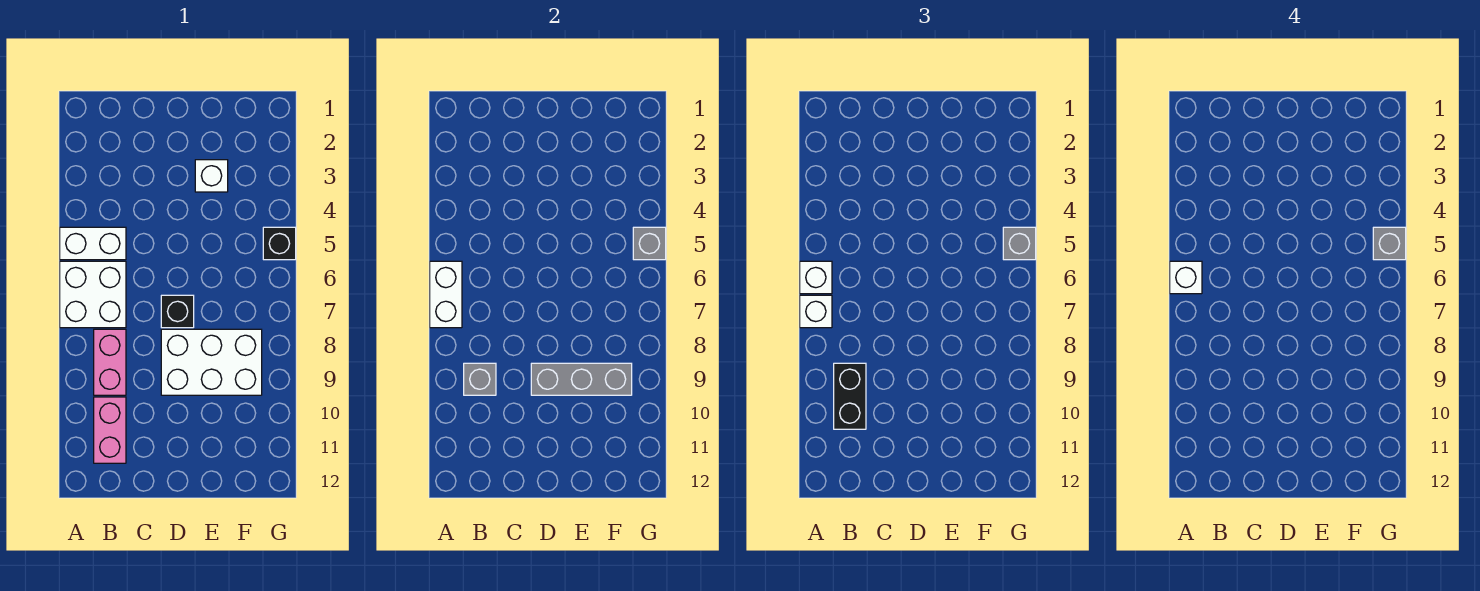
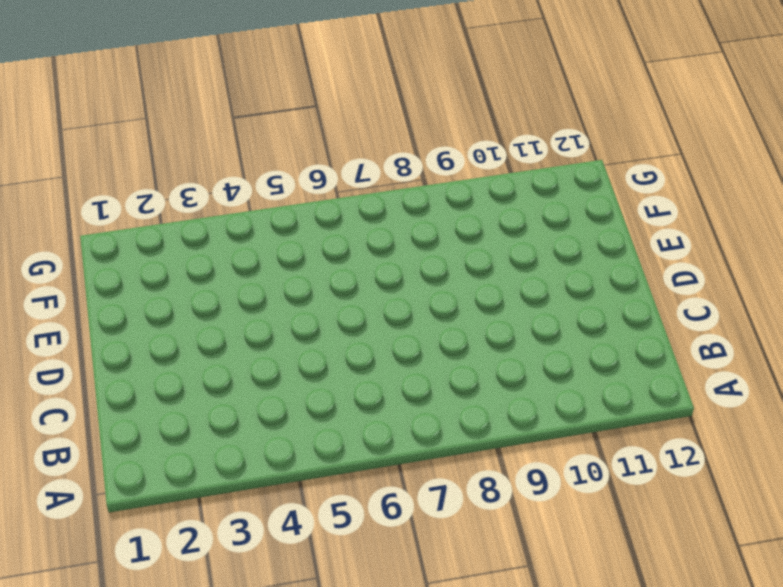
none -> white 1x2 brick [60,227,126,260]
none -> white 2x2 brick [60,261,126,328]
none -> pink 1x2 brick [94,329,126,395]

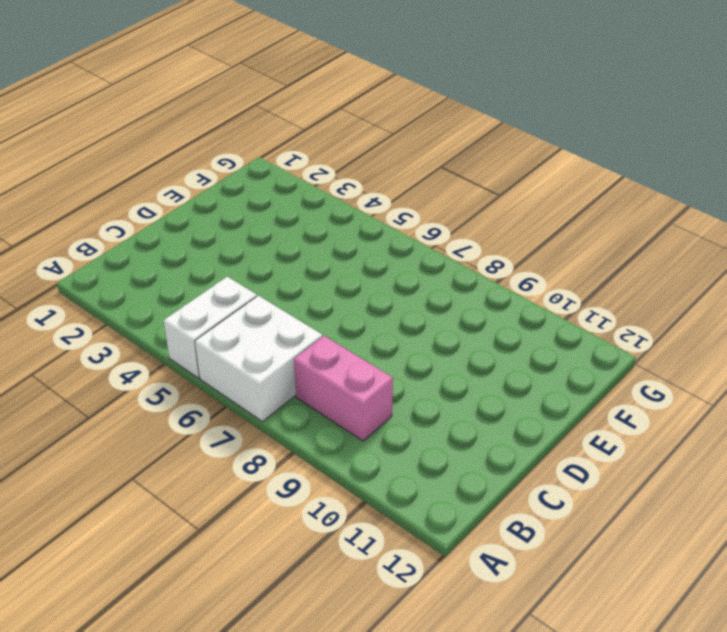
none -> pink 1x2 brick [94,397,126,463]
none -> black 1x1 brick [161,295,194,328]
none -> white 2x3 brick [161,329,262,395]

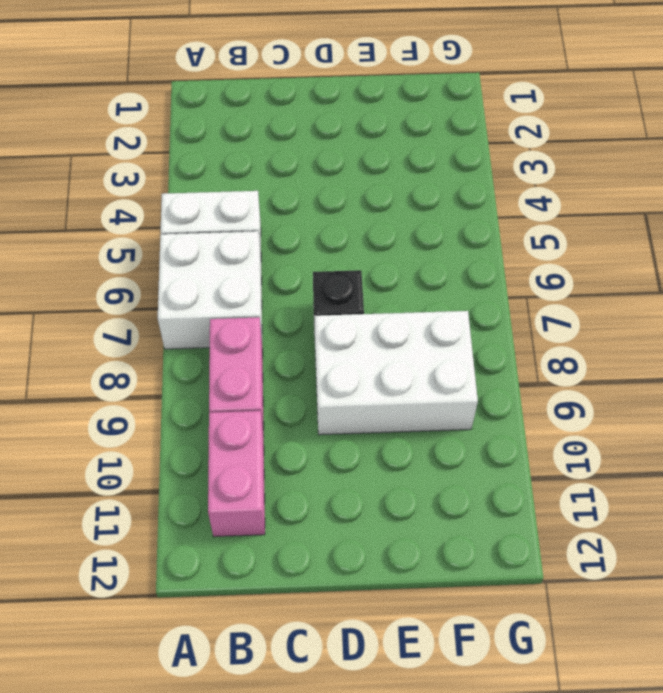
none -> white 1x1 brick [195,160,228,192]
none -> black 1x1 brick [263,227,296,260]
none -> white 1x2 brick [430,261,462,328]

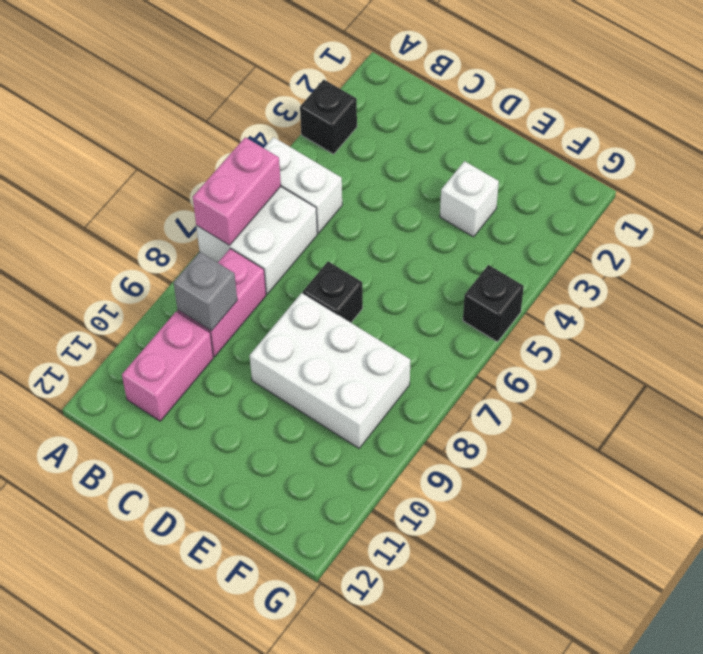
black 1x1 brick [300,80,357,154] -> none
pink 1x2 brick [193,137,281,245] -> white 1x2 brick [430,261,462,328]
none -> grey 1x3 brick [531,363,632,395]
none -> grey 1x1 brick [633,227,666,260]
none -> white 1x1 brick [800,261,832,294]

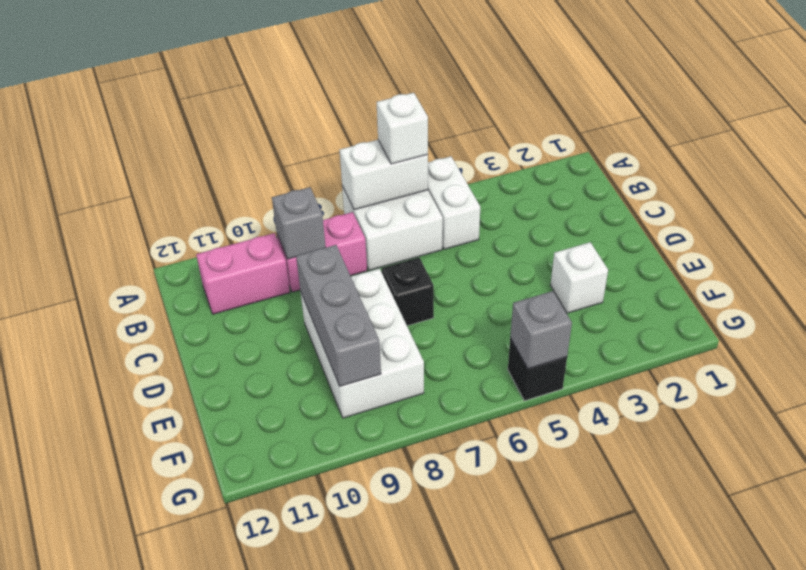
none -> white 1x1 brick [800,295,832,328]
none -> black 1x2 brick [834,363,866,429]
none -> grey 1x1 brick [1003,227,1036,260]

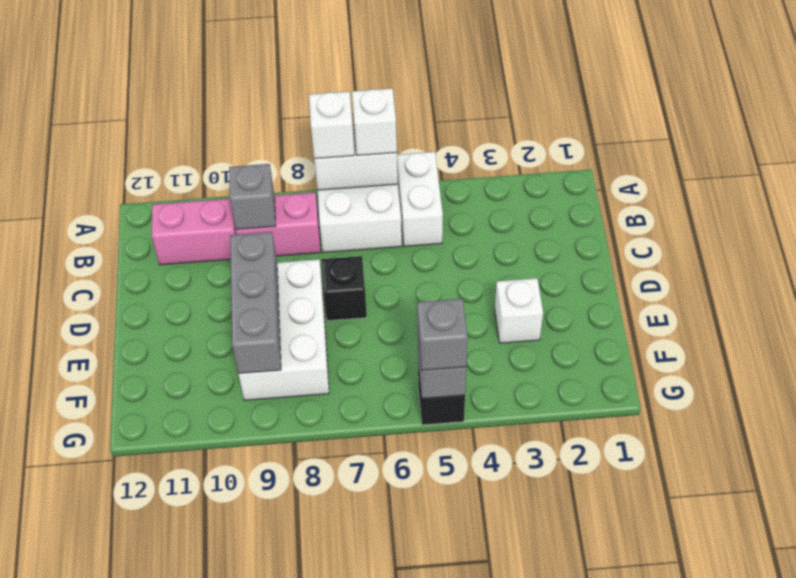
none -> black 1x2 brick [834,363,866,429]
none -> white 1x1 brick [1170,261,1202,294]
none -> grey 1x1 brick [1373,227,1406,260]

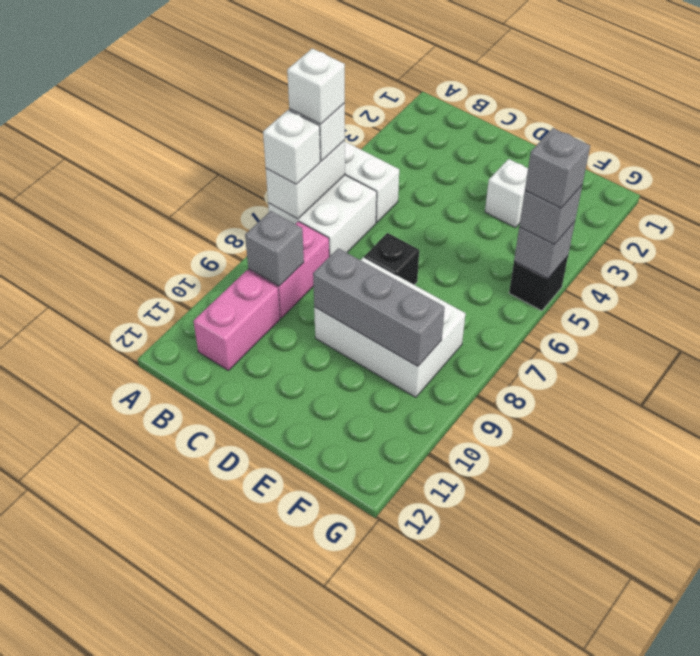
none -> black 1x2 brick [834,363,866,429]

